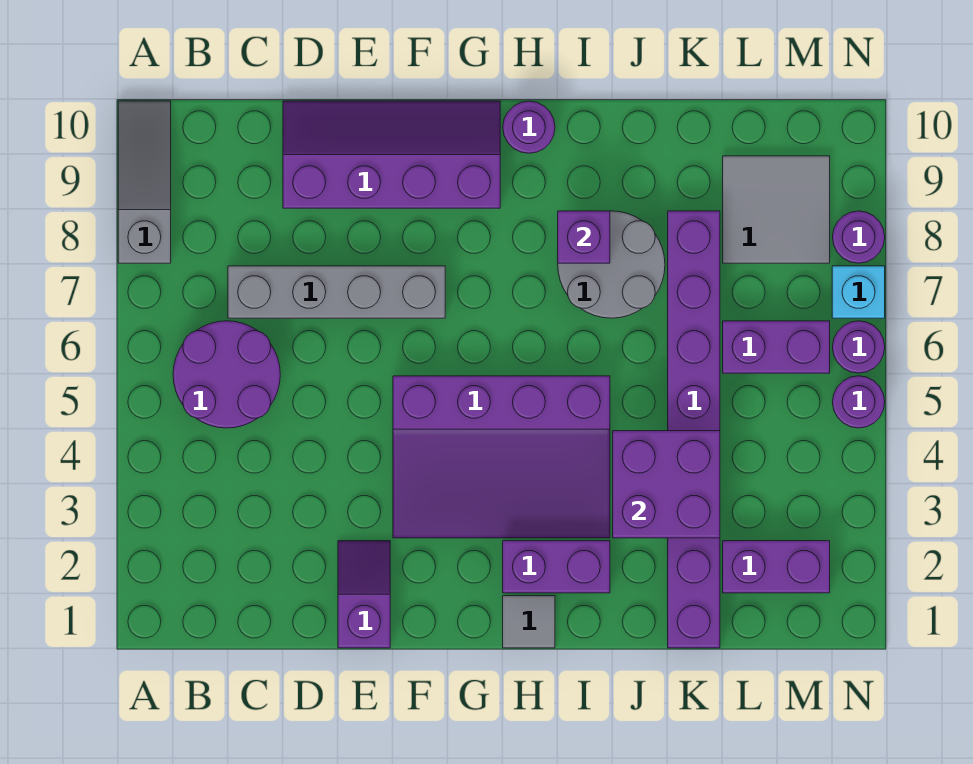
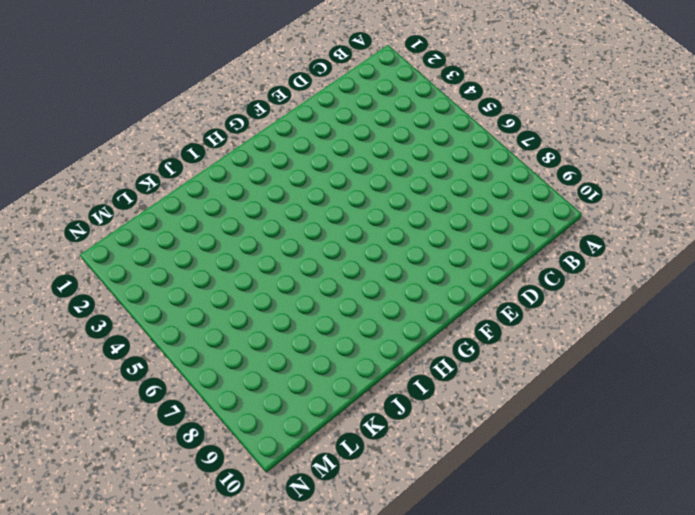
none -> grey 1x3 slope [118,101,171,263]
none -> purple 2x2 round brick [173,321,280,428]
none -> grey 1x4 brick [228,266,445,318]

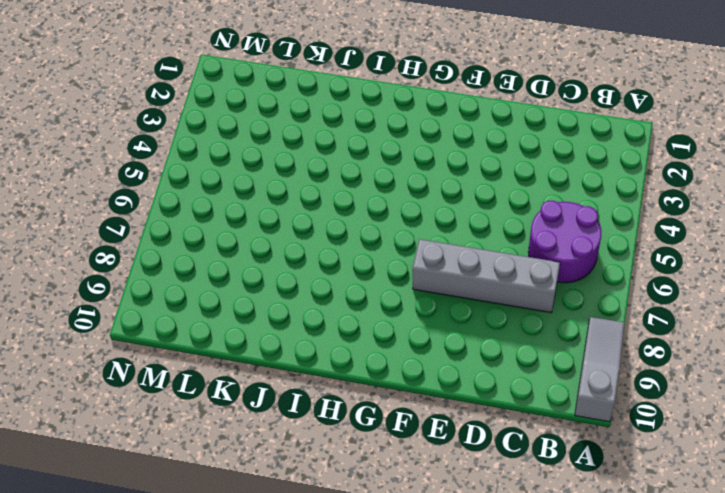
grey 1x3 slope [575,317,624,422] -> grey 1x3 slope turned to [118,101,171,263]
none -> purple 2x4 slope [283,101,500,208]
none -> purple 1x2 slope [338,541,390,648]
none -> purple 3x4 slope [393,376,610,538]

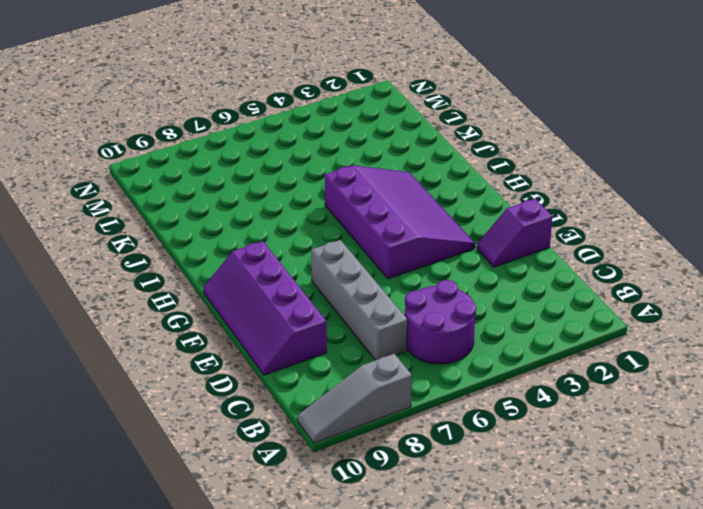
none -> grey 1x1 tile [503,596,555,648]
none -> purple 1x2 brick [503,541,610,593]
none -> purple 1x1 round brick [503,101,555,153]

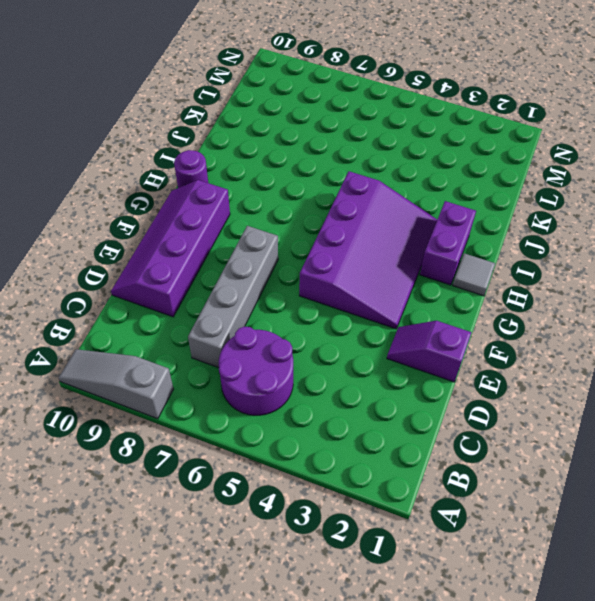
none -> grey 2x2 round brick [558,211,665,318]
none -> purple 1x8 brick [668,211,720,648]
none -> purple 1x2 brick [723,541,830,593]

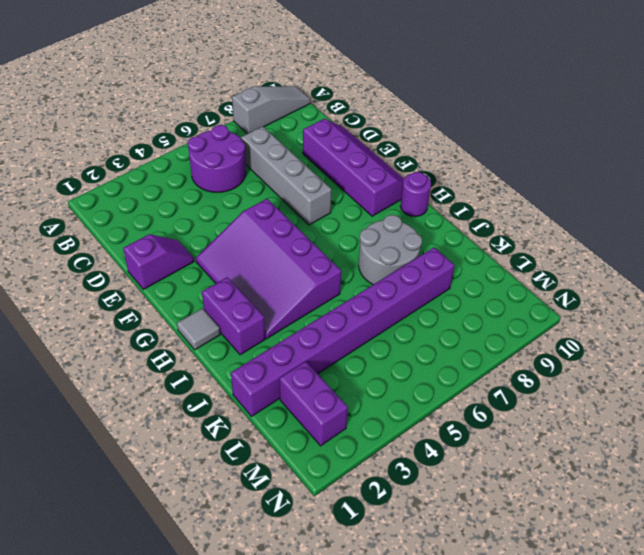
none -> purple 1x2 brick [723,321,830,373]
none -> grey 2x2 tile [723,156,830,263]
none -> purple 1x1 round brick [833,376,885,428]

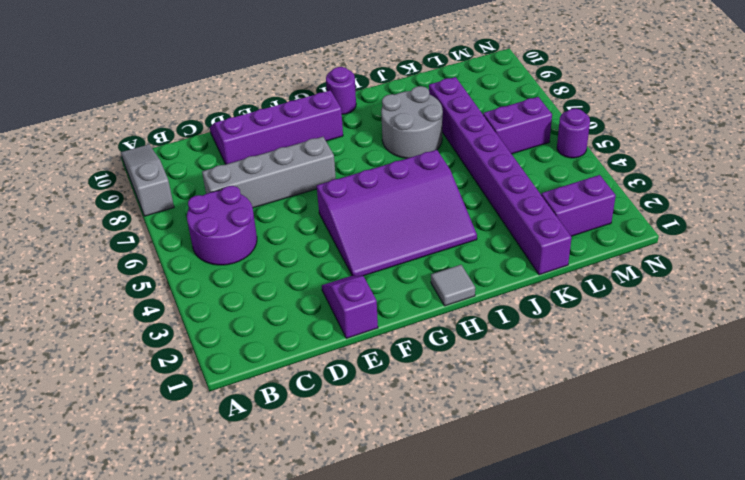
none -> purple 1x2 brick [503,541,610,593]
none -> grey 2x2 tile [723,156,830,263]
none -> purple 1x1 round brick [833,321,885,373]

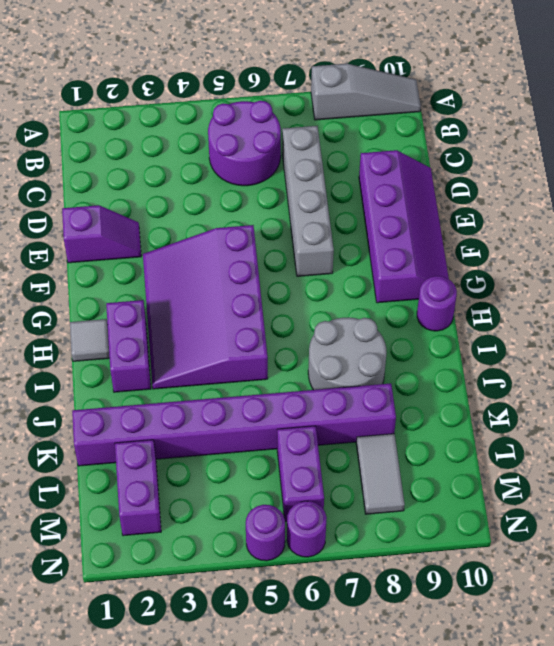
grey 1x2 tile [356,434,405,514] -> grey 2x2 tile [723,156,830,263]
none -> cyan 1x1 brick [832,266,885,318]
none -> purple 1x1 round brick [833,211,885,263]
none -> purple 1x1 brick [558,211,610,263]

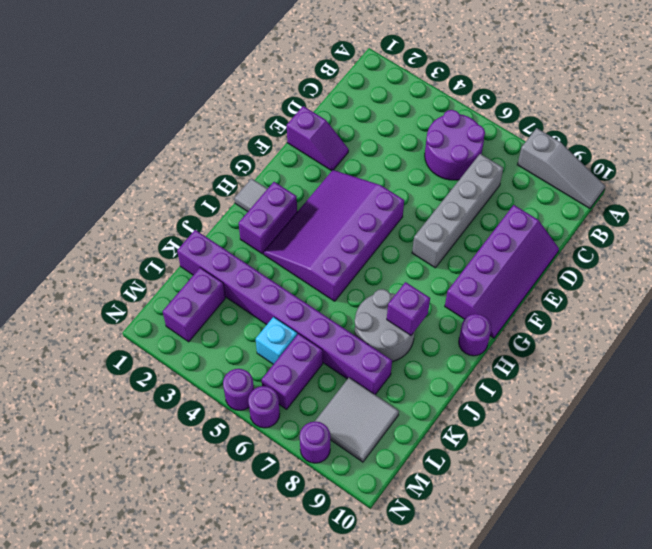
cyan 1x1 brick [256,317,297,364] -> cyan 1x1 brick moved to [832,266,885,318]
none -> purple 2x2 brick [613,431,720,538]

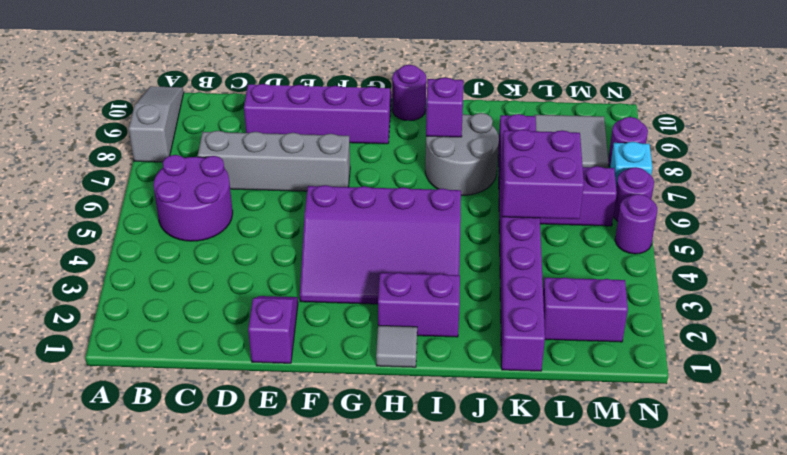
purple 2x2 brick [501,129,584,219] -> purple 2x2 brick moved to [613,431,720,538]

